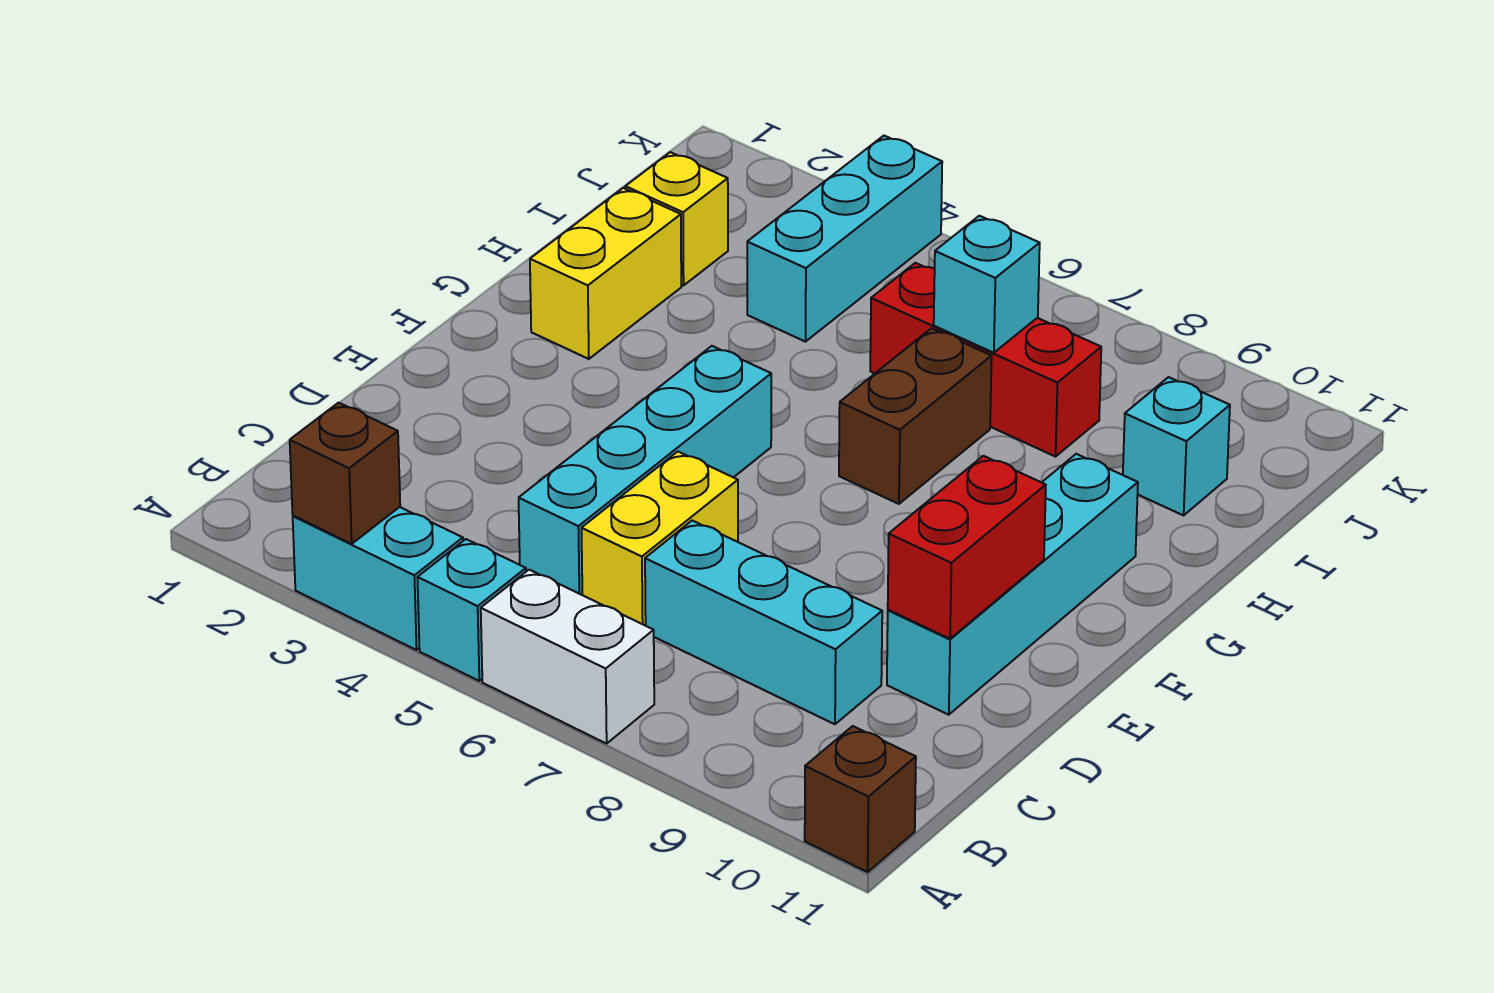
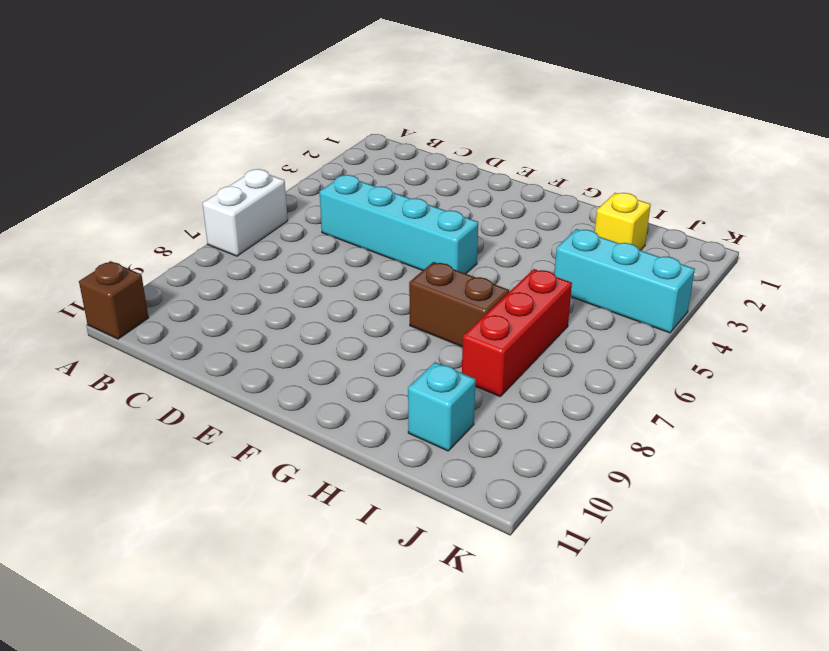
none -> cyan 1x2 brick [293,507,463,650]
none -> cyan 1x1 brick [417,539,526,681]
none -> yellow 1x2 brick [582,452,738,626]

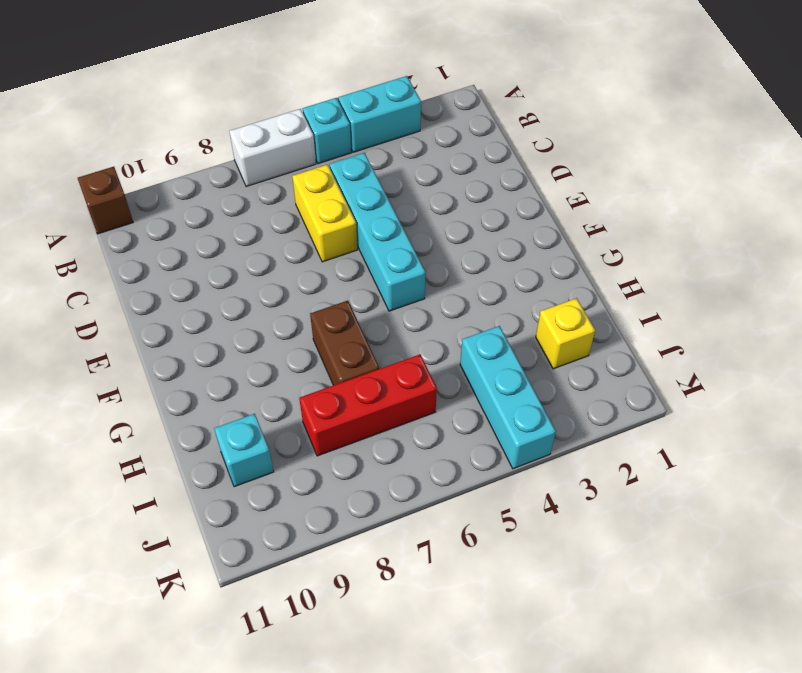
none -> cyan 1x3 brick [645,521,882,724]
none -> cyan 1x4 brick [887,454,1138,715]
none -> yellow 1x2 brick [530,188,681,359]

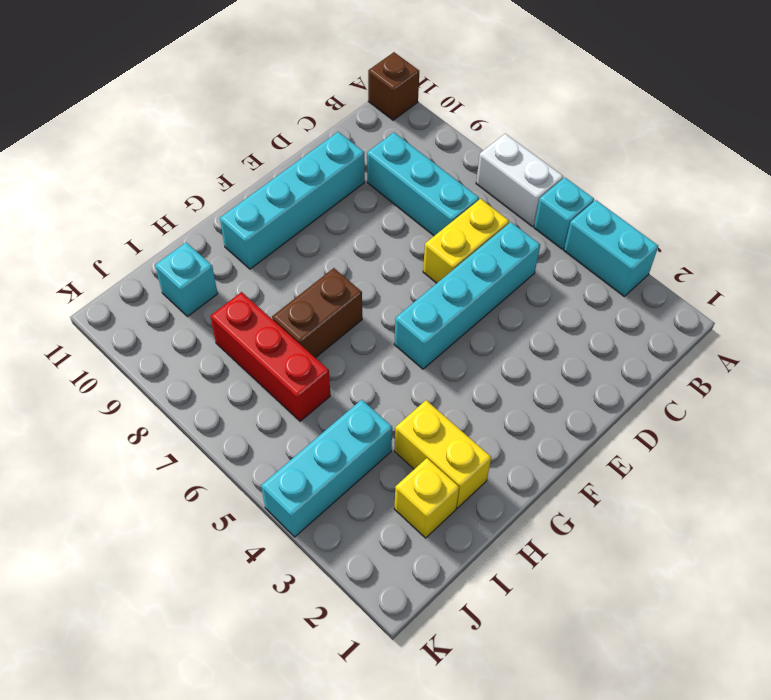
yellow 1x2 brick [394,400,491,508] -> yellow 1x2 brick turned to [530,188,681,359]
none -> brown 1x1 brick [290,403,400,544]
none -> red 1x2 brick [888,456,1046,639]
none -> cyan 1x1 brick [934,216,1040,353]

